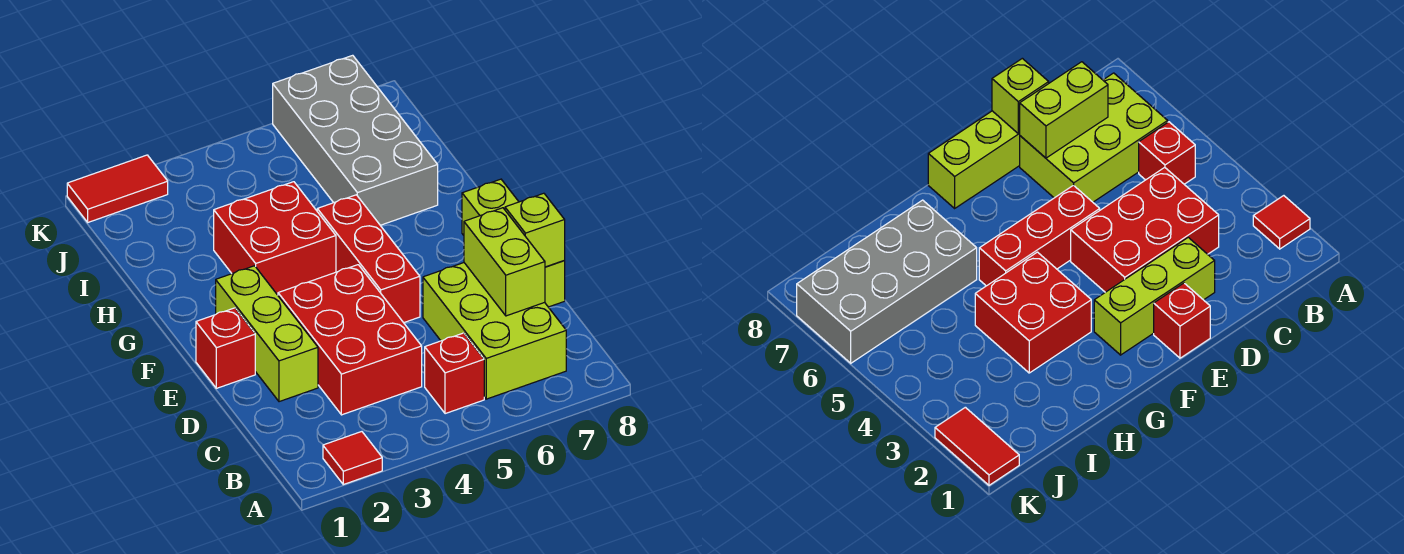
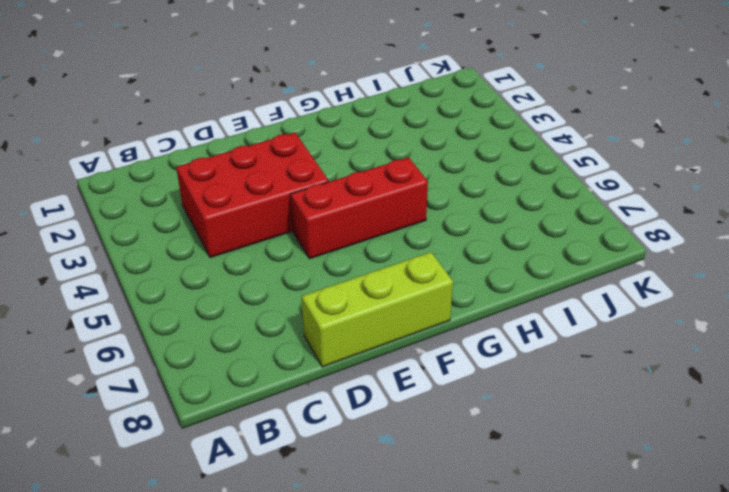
none -> red 1x1 tile [323,432,382,485]
none -> red 1x1 brick [425,333,484,414]
none -> lime 2x3 brick [423,263,566,399]

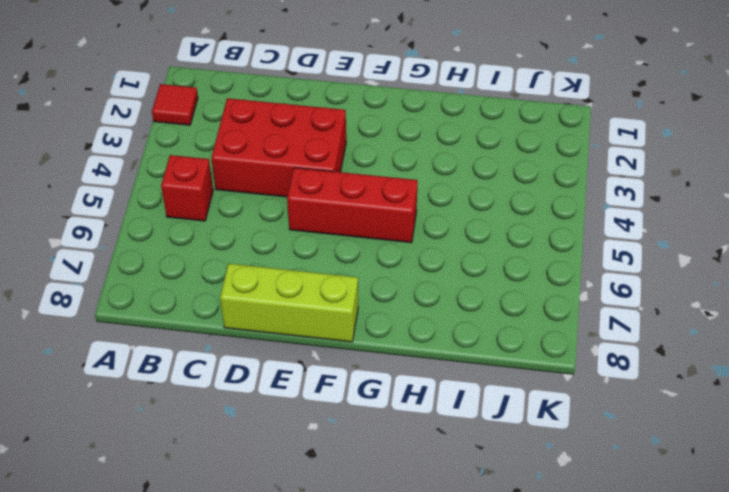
none -> lime 2x3 brick [423,263,566,399]
none -> lime 1x3 brick [216,266,318,402]
none -> red 1x1 brick [196,308,255,388]

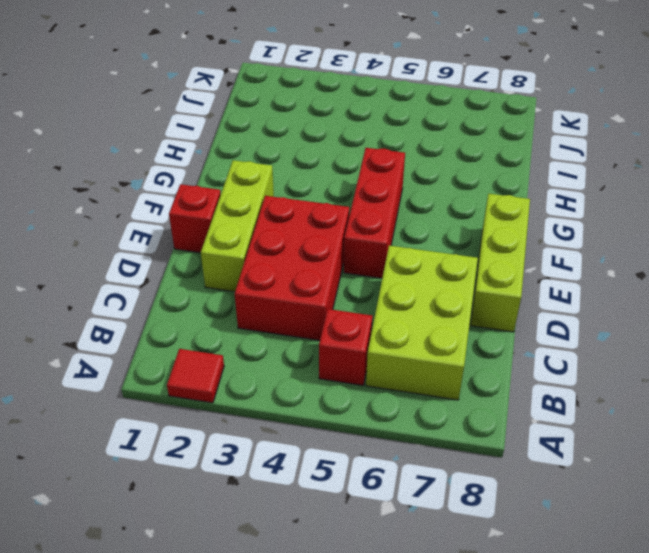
none -> red 2x2 brick [214,182,336,295]
none -> grey 2x4 brick [273,55,438,225]
none -> red 1x2 tile [67,155,168,222]

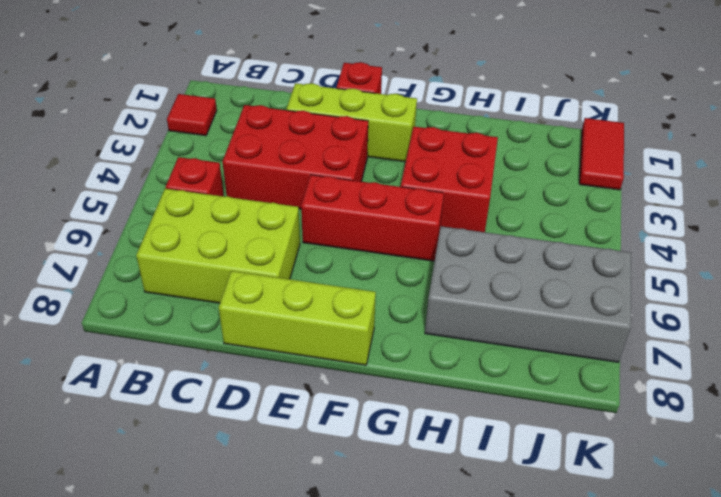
none -> lime 1x2 brick [464,208,545,316]
none -> lime 1x1 brick [505,193,565,267]

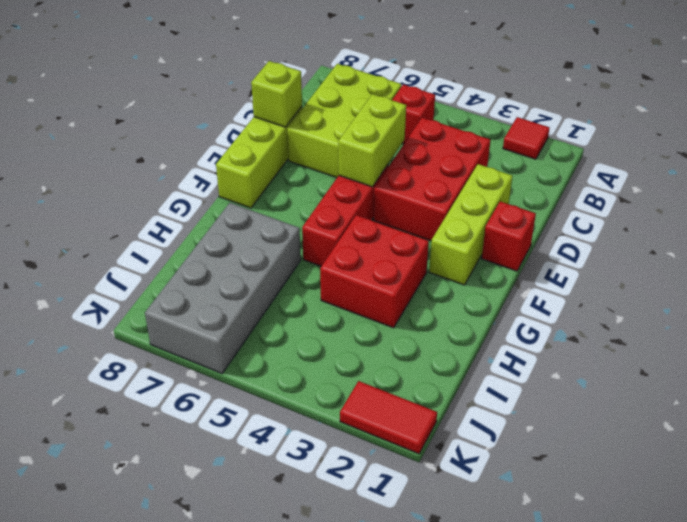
lime 1x2 brick [338,94,406,187] -> lime 1x2 brick moved to [464,208,545,316]

